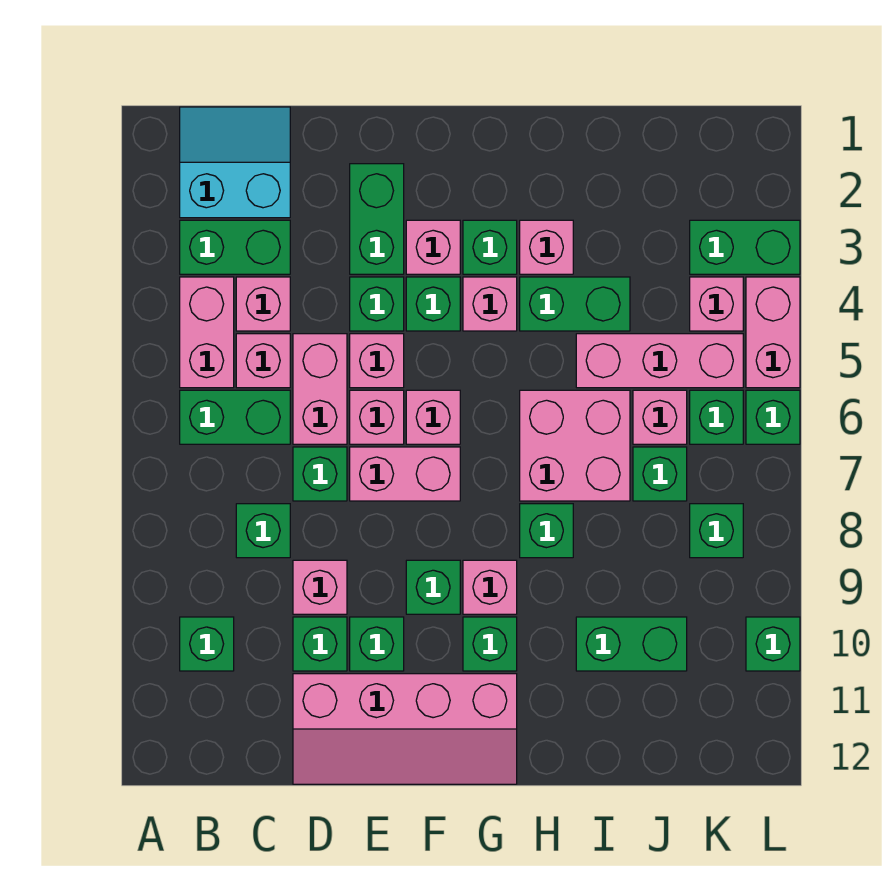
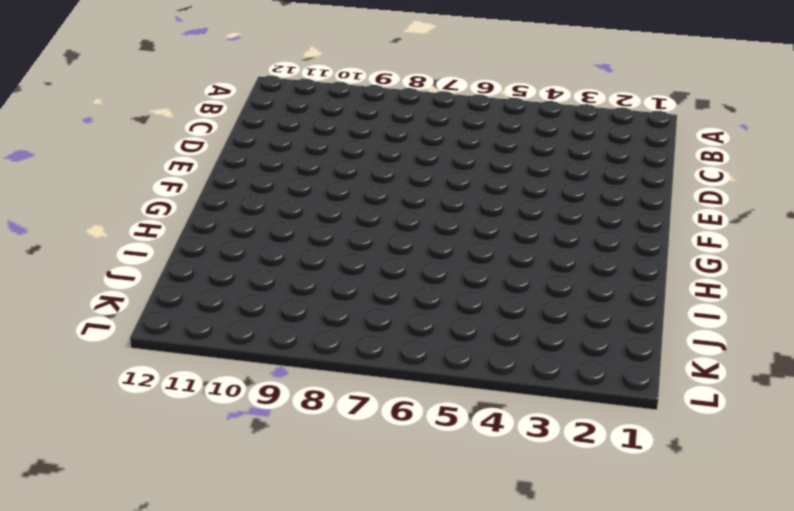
none -> cyan 2x2 slope [180,107,290,218]
none -> green 1x2 brick [180,220,290,274]
none -> pink 1x2 brick [180,277,234,388]
none -> green 1x2 brick [180,390,290,444]

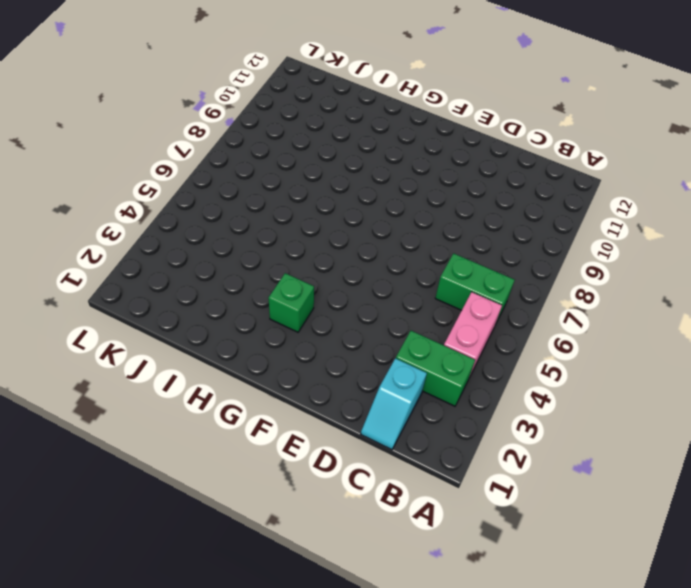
cyan 1x2 slope [361,358,427,450] -> cyan 2x2 slope [180,107,290,218]
none -> green 1x1 brick [180,617,234,671]
none -> pink 1x1 brick [236,277,290,331]
none -> pink 1x1 brick [236,334,290,388]
none -> green 1x1 brick [236,504,290,558]

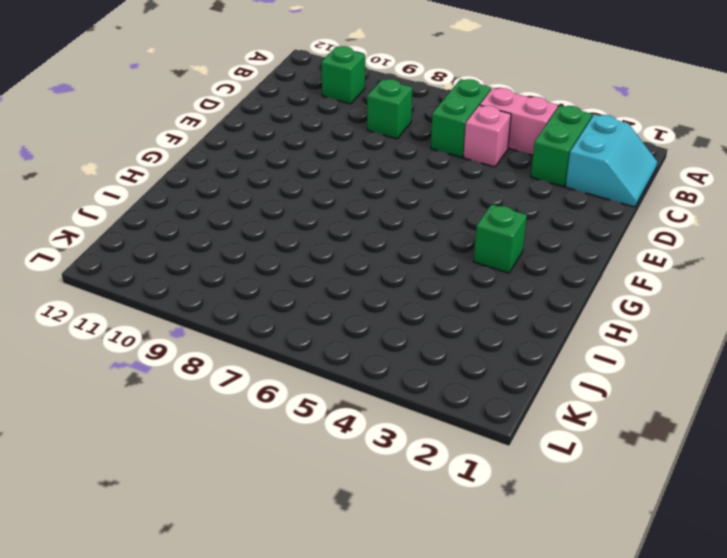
none -> pink 1x1 brick [236,277,290,331]
none -> pink 1x2 brick [293,334,347,444]
none -> green 1x1 brick [293,447,347,501]
none -> pink 1x1 brick [293,560,347,614]

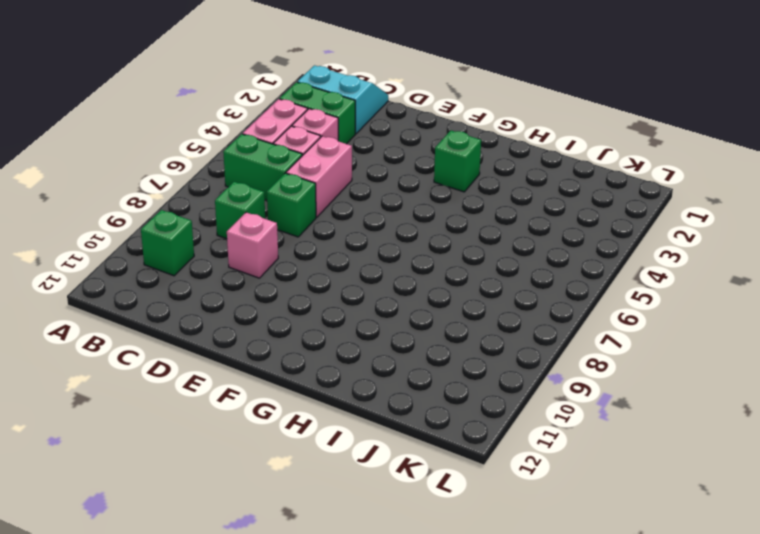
none -> green 1x1 brick [293,617,347,671]
none -> pink 2x4 slope [293,674,517,784]
none -> green 1x2 brick [350,164,404,274]
none -> green 1x1 brick [350,277,404,331]

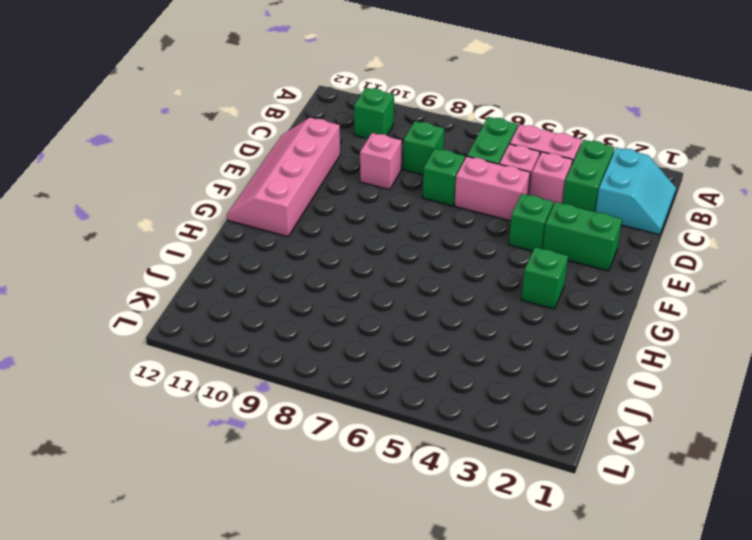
none -> green 1x1 brick [293,617,347,671]
none -> pink 1x1 brick [350,334,404,388]
none -> pink 1x1 brick [350,390,404,444]
none -> pink 1x2 brick [350,447,460,501]

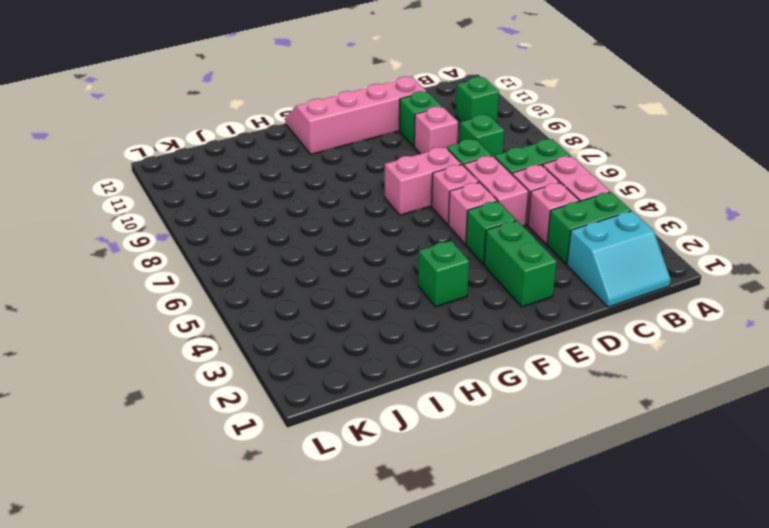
none -> green 1x1 brick [350,617,404,671]
none -> pink 1x1 brick [406,220,460,274]
none -> green 1x1 brick [406,277,460,331]
none -> pink 1x1 brick [406,390,460,444]

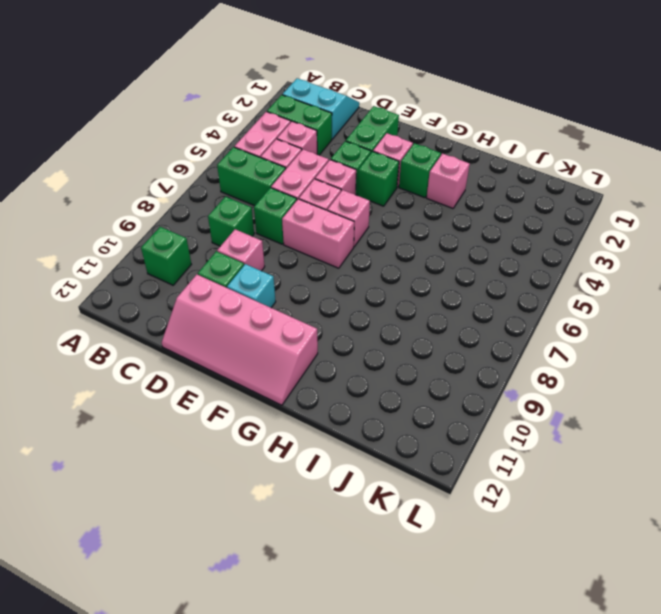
cyan 1x1 brick [227,264,276,308] -> green 1x1 brick [350,617,404,671]
none -> green 1x1 brick [406,560,460,614]
none -> pink 1x1 brick [463,277,517,331]
none -> pink 1x1 brick [463,560,517,614]
none -> green 1x1 brick [463,617,517,671]

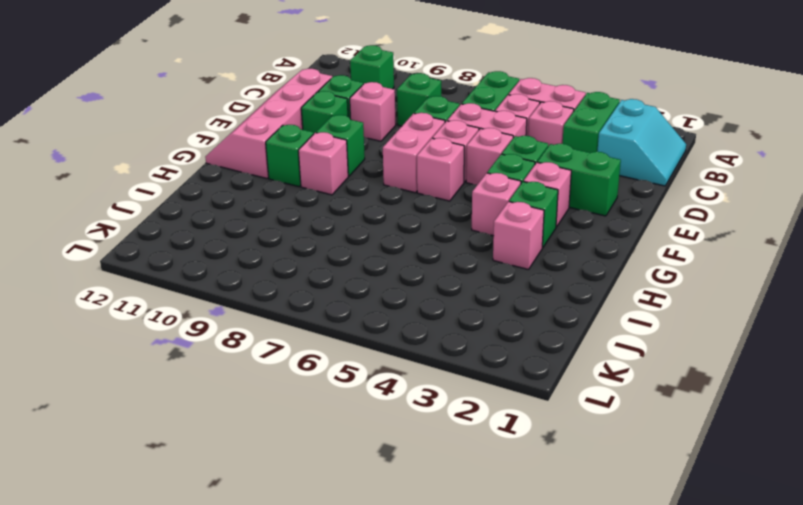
none -> green 1x2 brick [520,277,630,331]
none -> pink 2x2 brick [520,390,630,501]
none -> green 1x1 brick [520,504,573,558]
none -> pink 1x3 brick [576,334,743,388]

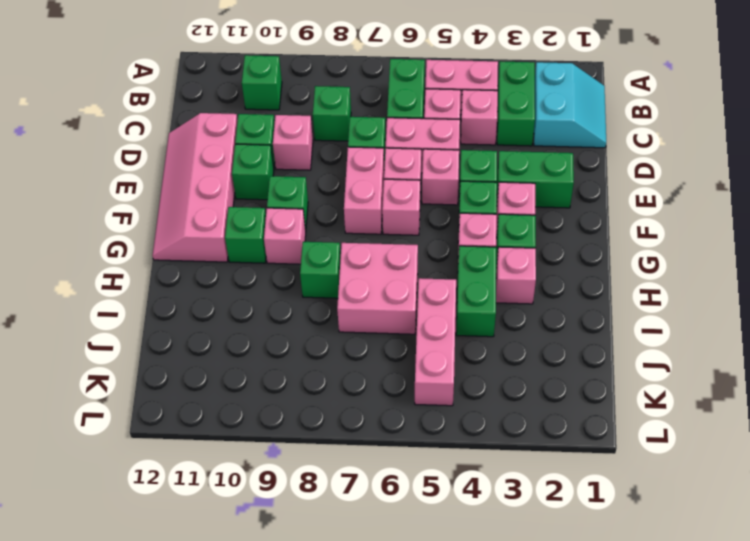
none -> green 1x2 brick [576,617,687,671]
none -> pink 1x1 brick [633,390,687,444]
none -> green 1x1 brick [633,447,687,501]
none -> green 1x2 brick [690,220,800,274]

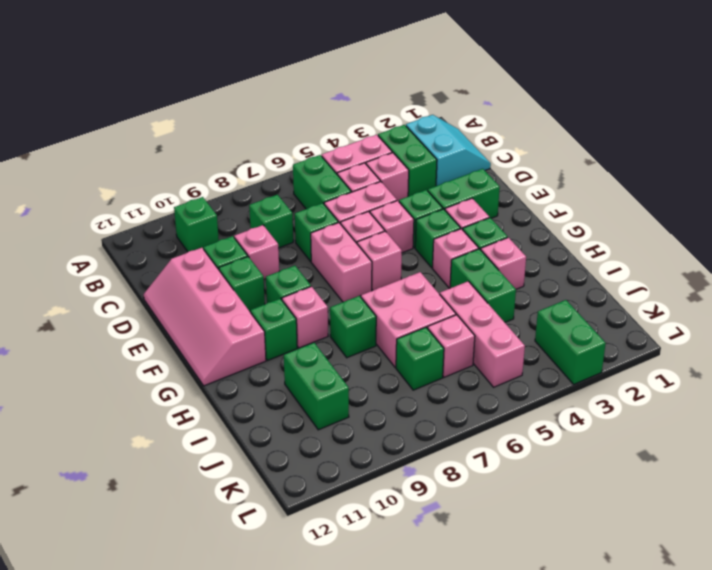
none -> pink 1x1 brick [690,277,743,331]
none -> green 1x1 brick [690,390,743,444]
none -> green 1x1 brick [690,504,743,558]
none -> pink 1x2 brick [746,277,800,388]

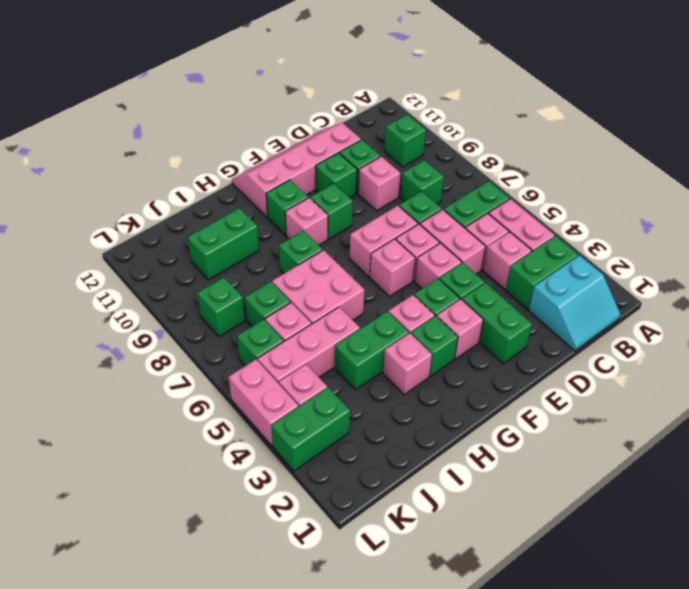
none -> green 1x1 brick [746,390,800,444]
none -> green 1x1 brick [746,617,800,671]

